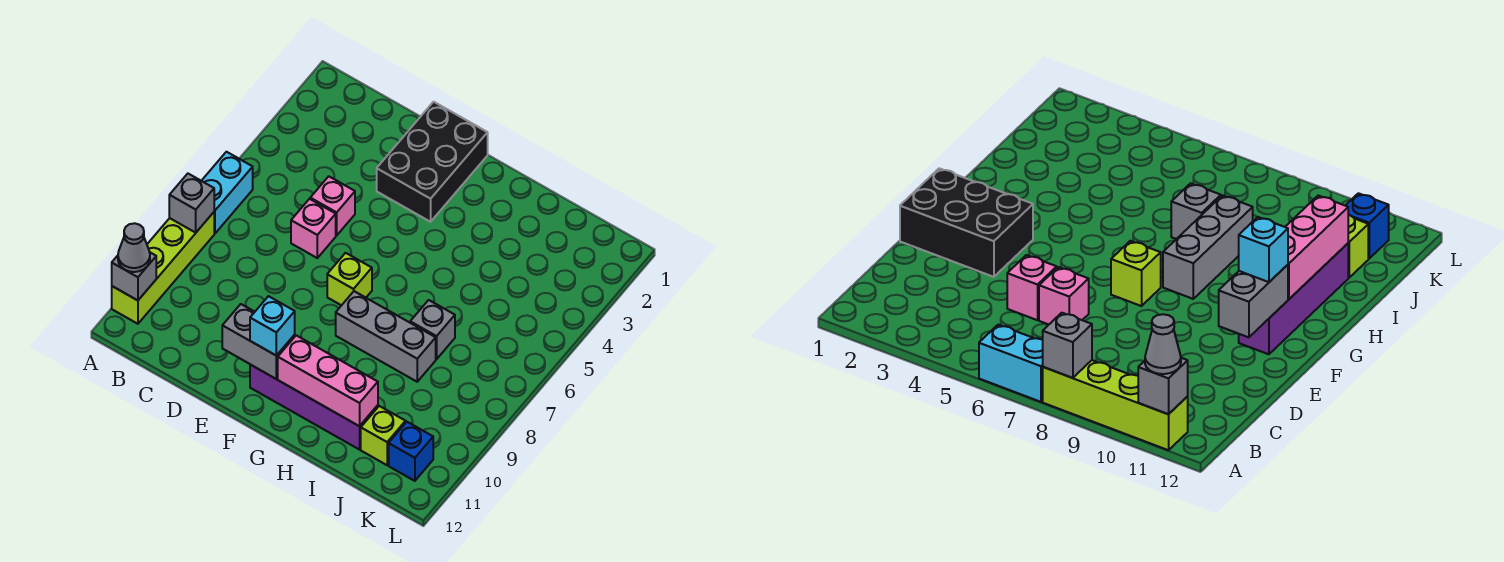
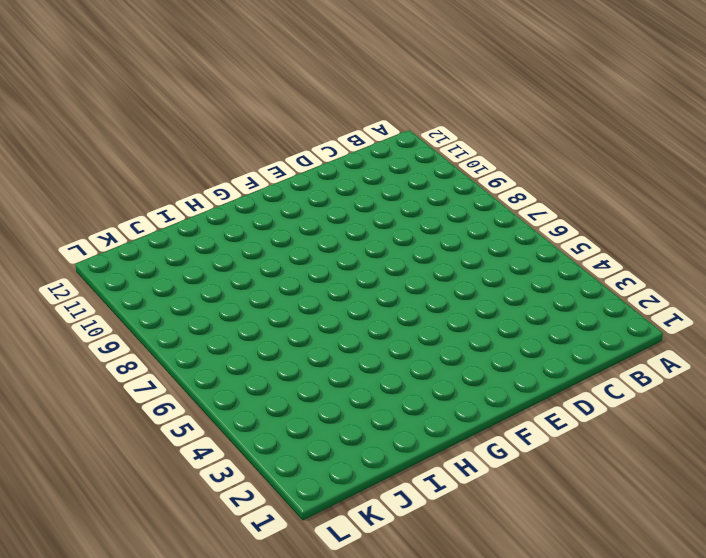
none -> cyan 1x2 brick [202,152,253,233]
none -> lime 1x4 brick [112,212,214,324]
none -> pink 1x1 brick [310,176,355,235]

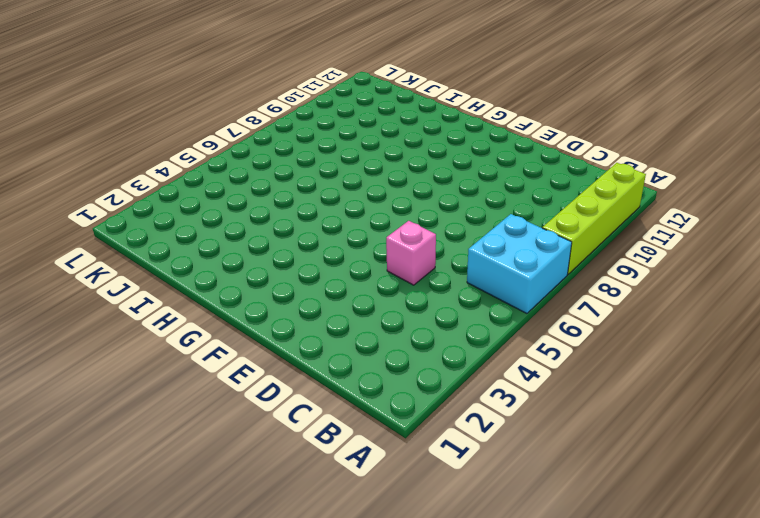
cyan 2x2 brick [467,214,572,313] -> cyan 1x2 brick [202,152,253,233]
none -> pink 1x1 brick [291,199,336,258]
none -> black 2x3 brick [377,102,488,222]
none -> lime 1x1 brick [327,253,372,305]

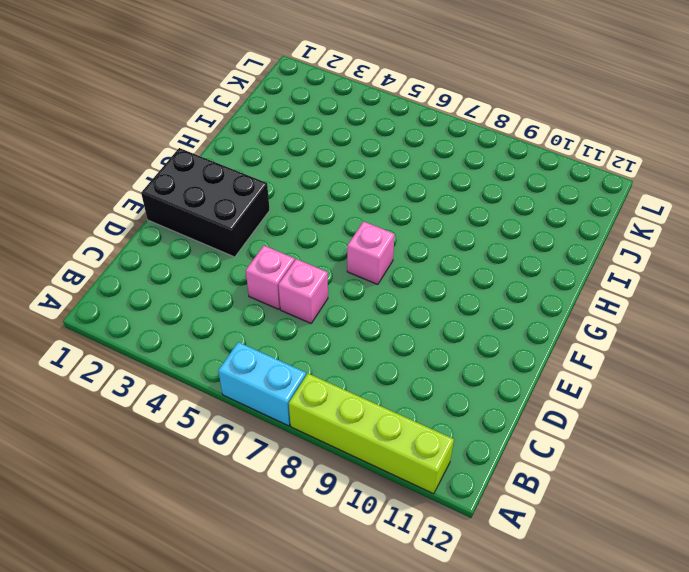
pink 1x1 brick [347,221,395,285] -> lime 1x1 brick [327,253,372,305]
none -> purple 1x4 brick [250,365,378,450]
none -> grey 1x3 brick [336,291,436,382]
none -> grey 1x1 brick [410,300,455,359]

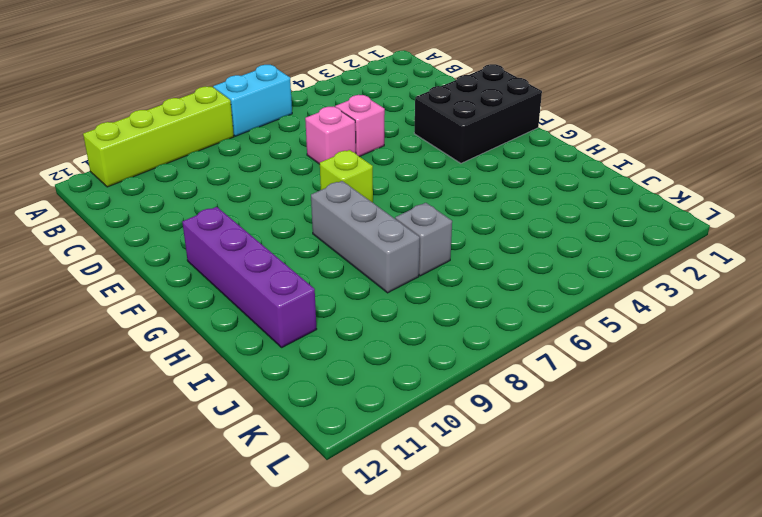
none -> lime 1x1 brick [361,406,406,465]
none -> blue 1x1 brick [389,422,433,481]
none -> grey 1x1 brick [169,174,214,233]

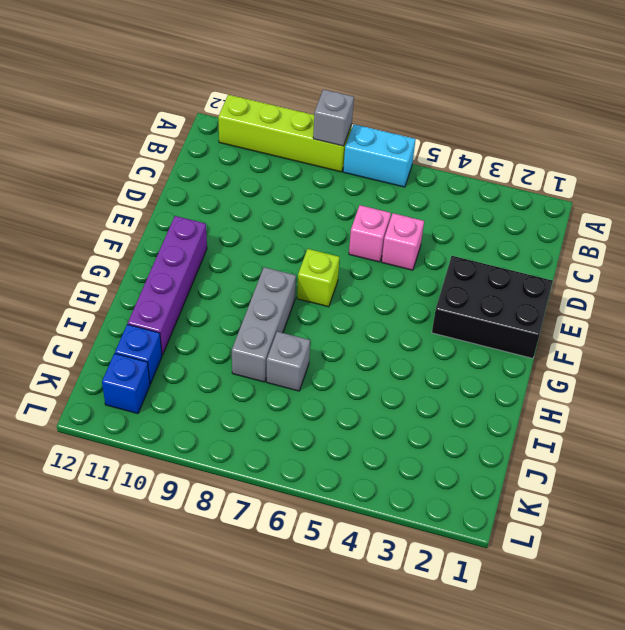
blue 1x1 brick [115,324,162,384] -> lime 1x1 brick [361,406,406,465]
none -> grey 1x1 brick [112,253,156,300]
none -> grey 1x2 brick [222,304,295,379]
none -> pink 1x3 brick [278,335,378,426]

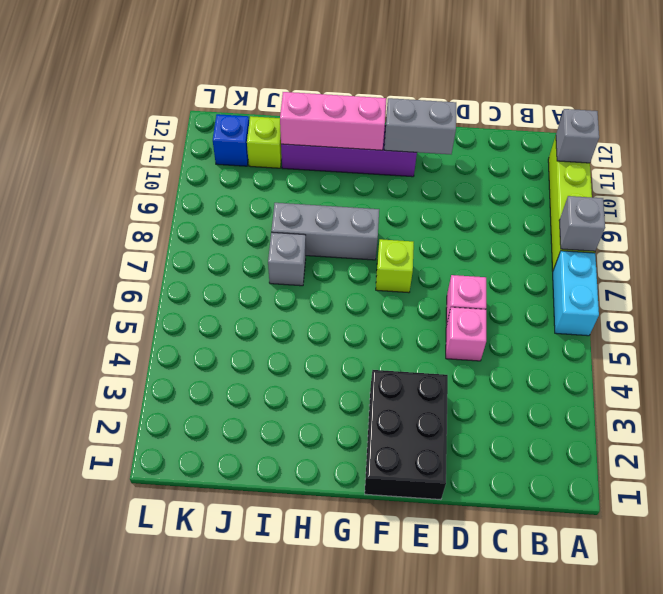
none -> grey 1x1 cone [118,223,150,272]
none -> cyan 1x1 brick [250,296,295,356]

